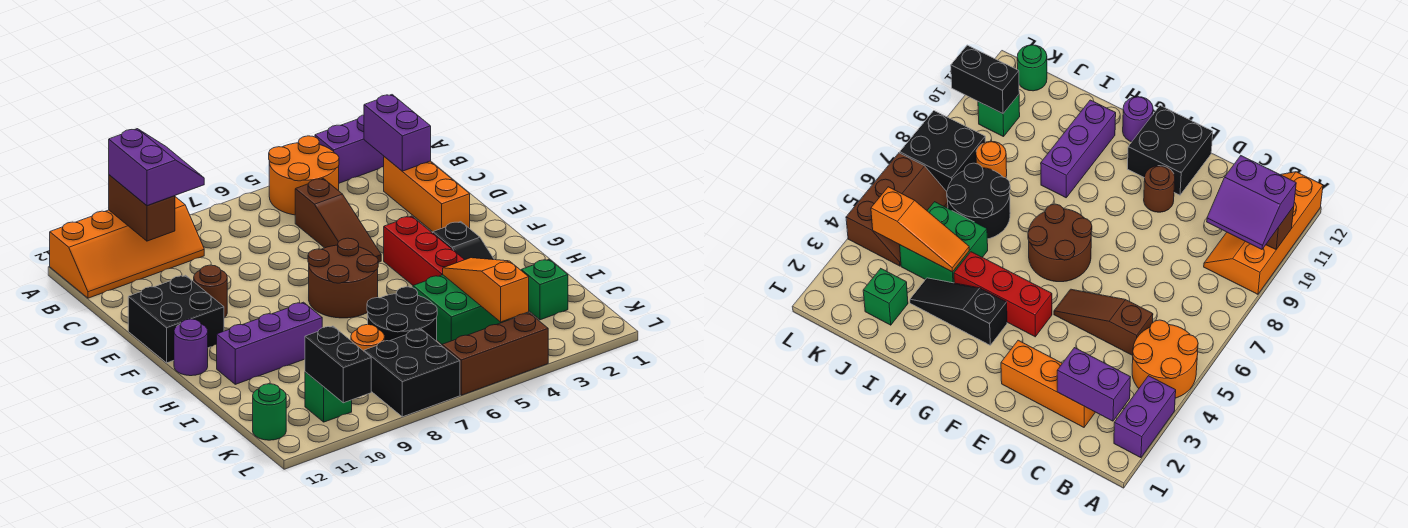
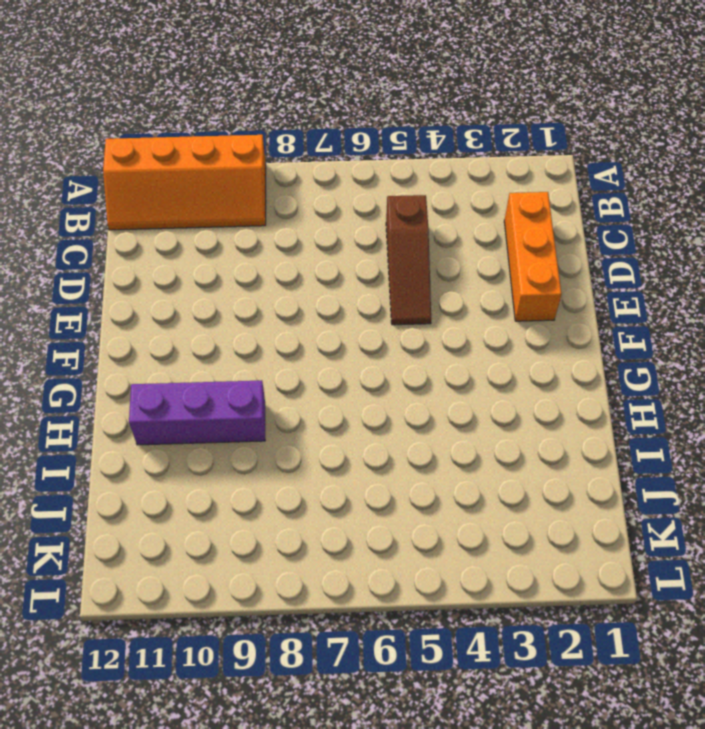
none -> purple 1x2 brick [315,115,384,183]
none -> orange 2x2 round brick [269,136,339,215]
none -> brown 1x1 round brick [194,265,227,318]

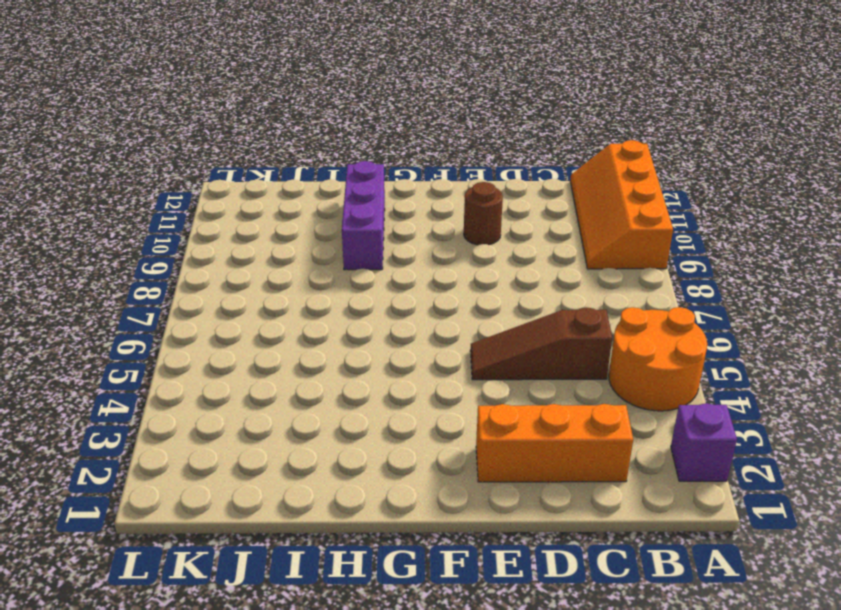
purple 1x1 brick [671,403,737,481] -> purple 1x2 brick [315,115,384,183]
none -> black 2x2 brick [128,275,224,363]
none -> red 1x3 brick [384,216,465,285]
none -> brown 2x2 round brick [308,238,378,318]

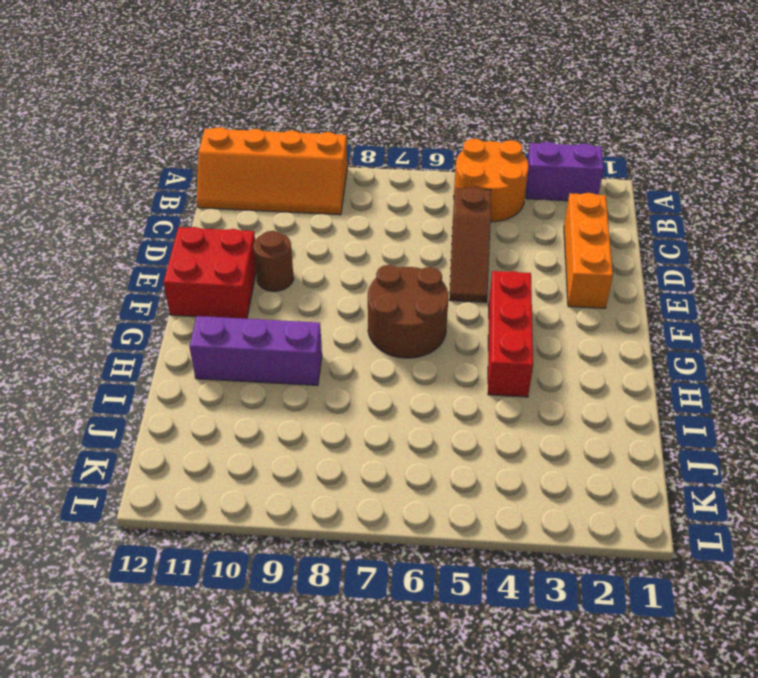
red 2x2 brick [163,227,256,319] -> black 2x2 brick [128,275,224,363]
none -> black 1x3 slope [433,222,494,260]
none -> purple 1x1 round brick [174,319,208,376]
none -> green 2x2 brick [413,275,509,344]

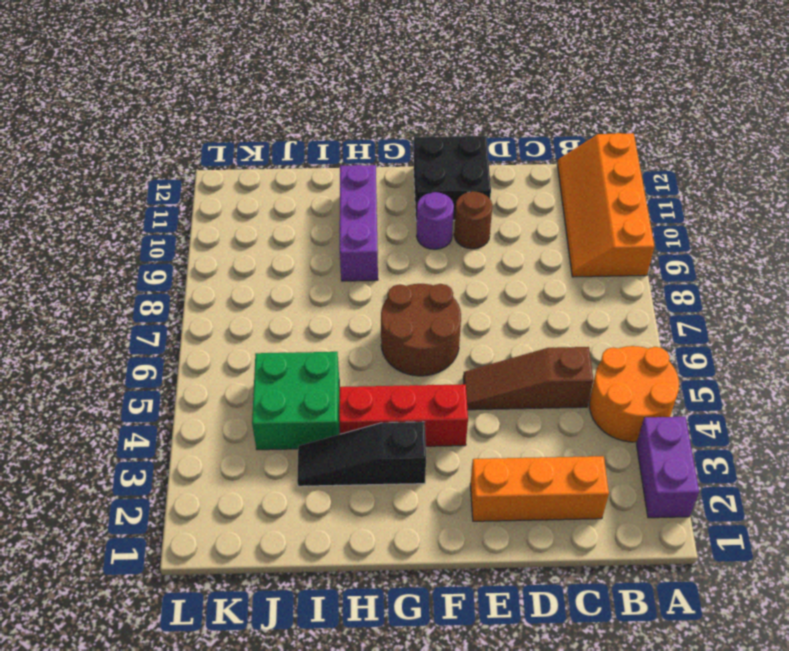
purple 1x1 round brick [417,192,454,249] -> purple 1x1 round brick moved to [174,319,208,376]
none -> black 2x2 round brick [367,287,437,341]
none -> green 1x1 brick [521,259,568,320]
none -> orange 1x1 round brick [351,325,385,351]

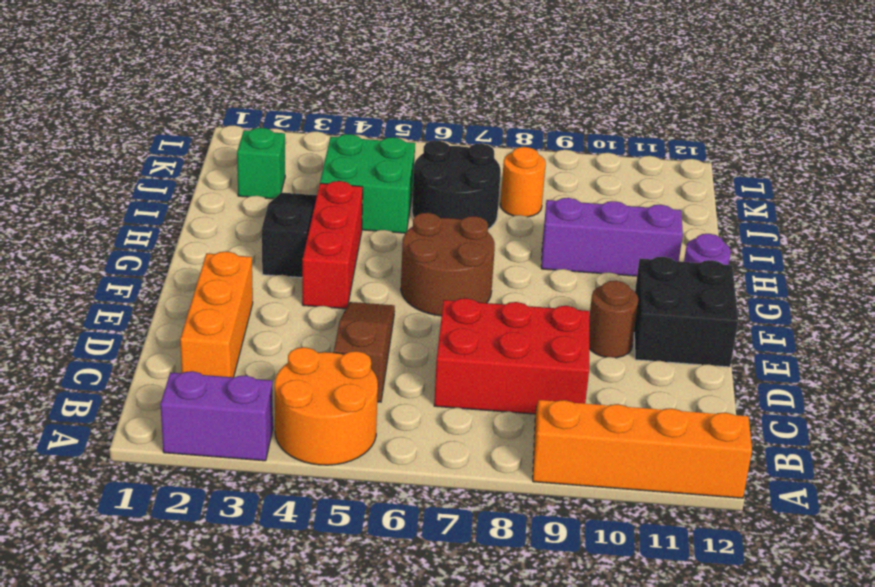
red 2x3 brick [434,298,589,414] -> none
none -> brown 2x3 slope [441,313,548,395]
none -> black 2x2 brick [364,329,460,417]
none -> green 1x1 brick [305,372,352,422]

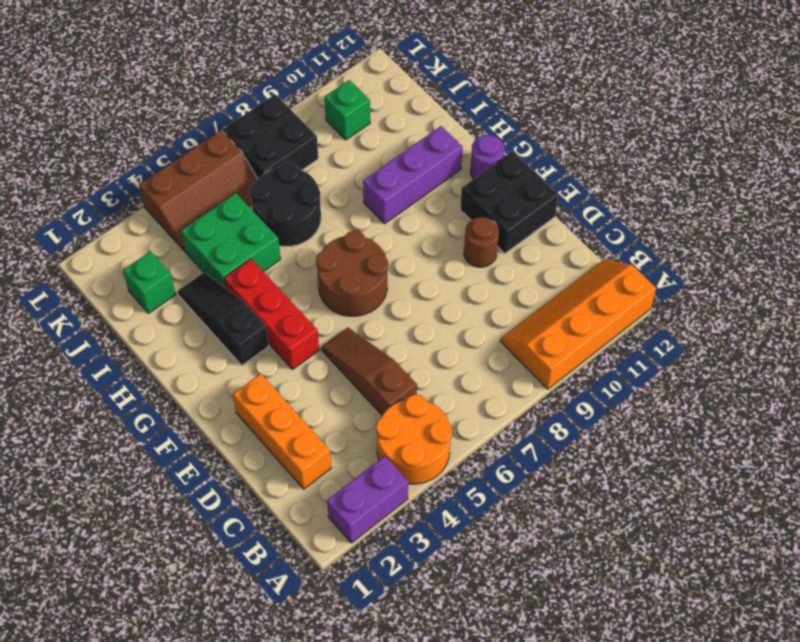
none -> orange 1x1 round brick [351,325,385,351]
none -> green 1x1 round brick [253,384,286,440]
none -> brown 1x2 brick [109,175,175,241]

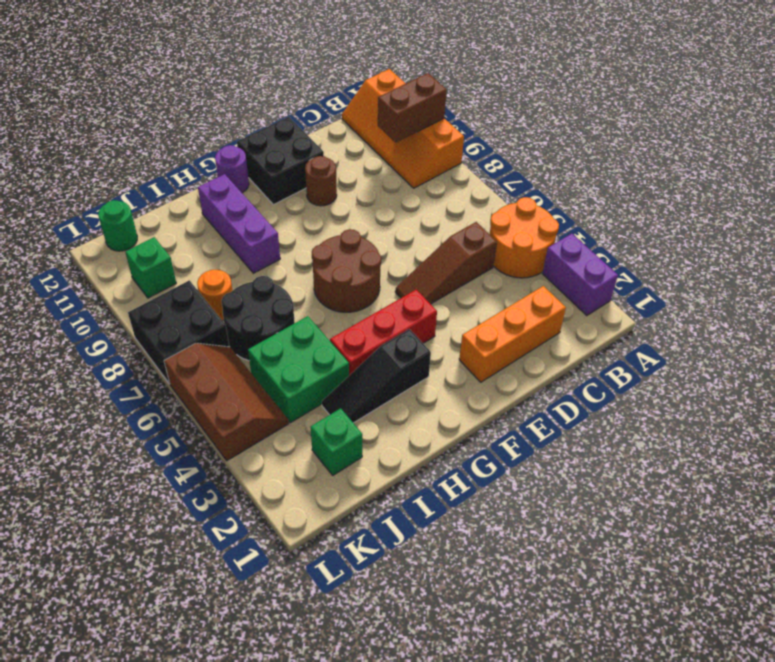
none -> purple 1x2 brick [364,95,431,171]
none -> orange 1x3 slope [443,258,529,322]
none -> black 1x2 brick [305,326,371,403]

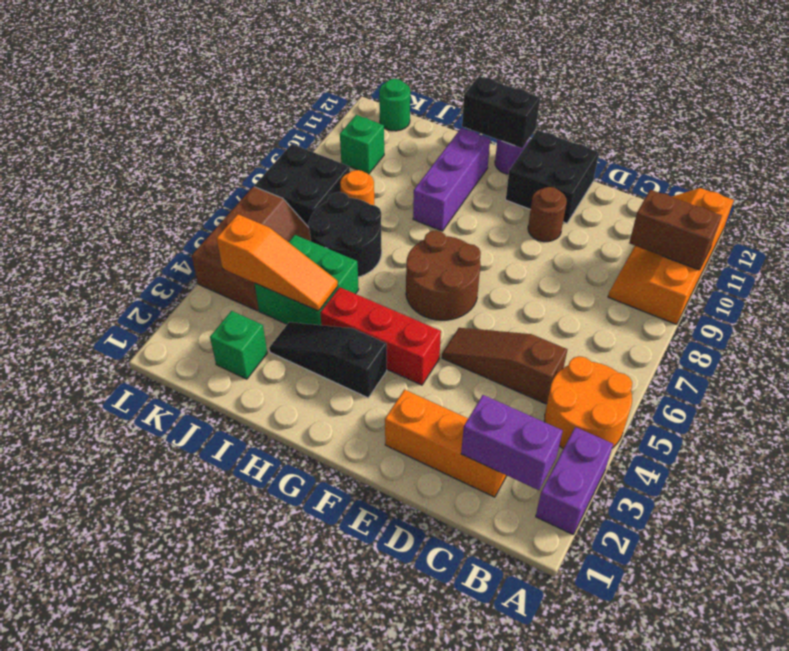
black 1x2 brick [462,76,540,148] -> black 1x2 brick moved to [305,326,371,403]
none -> purple 2x2 slope [109,129,204,206]

